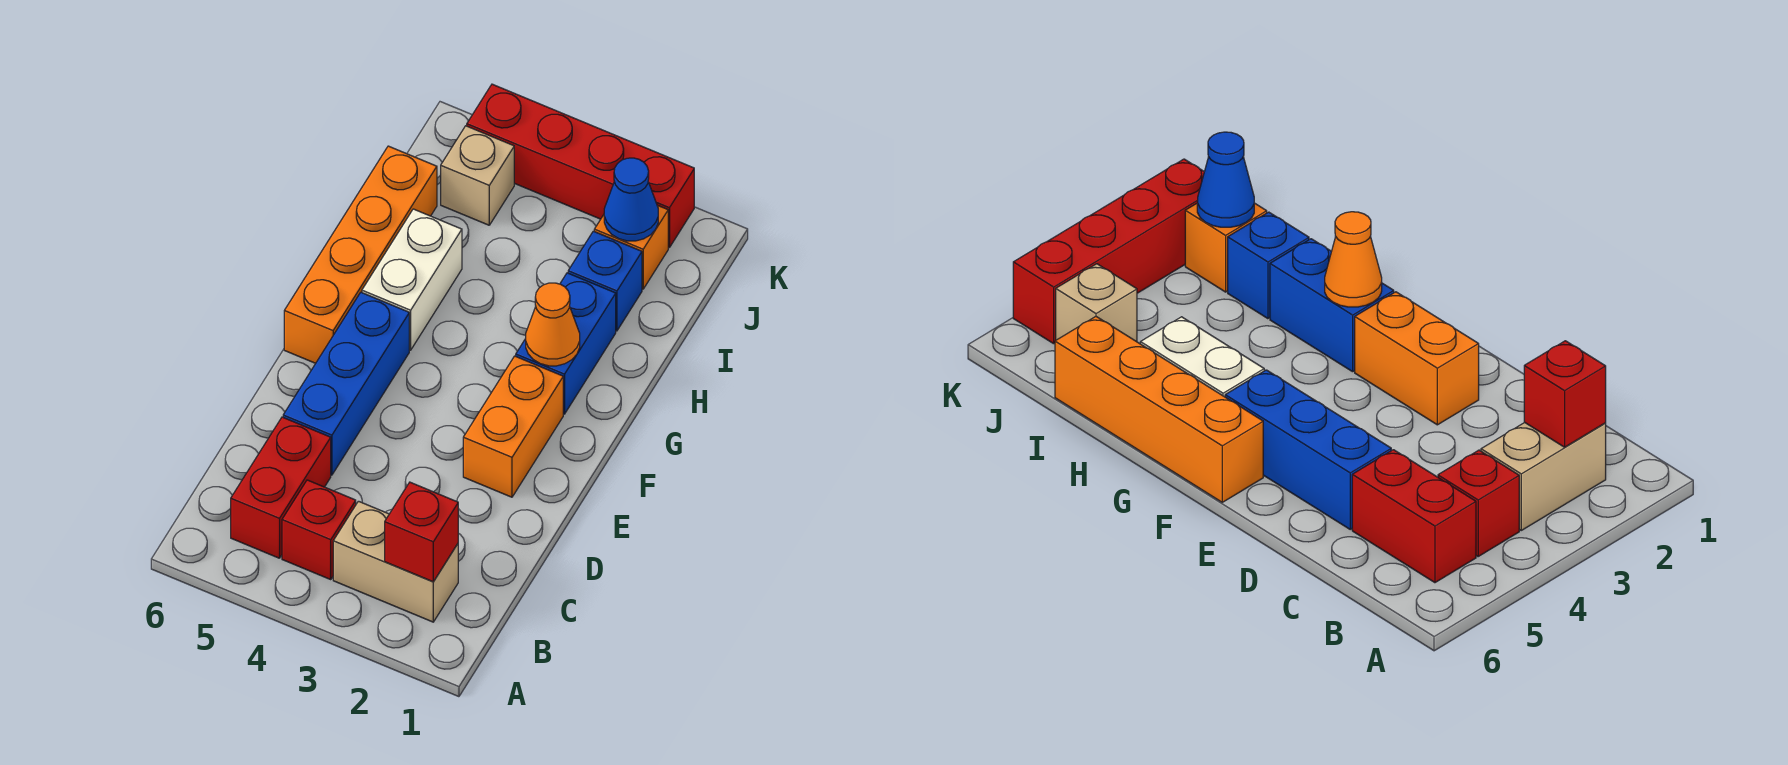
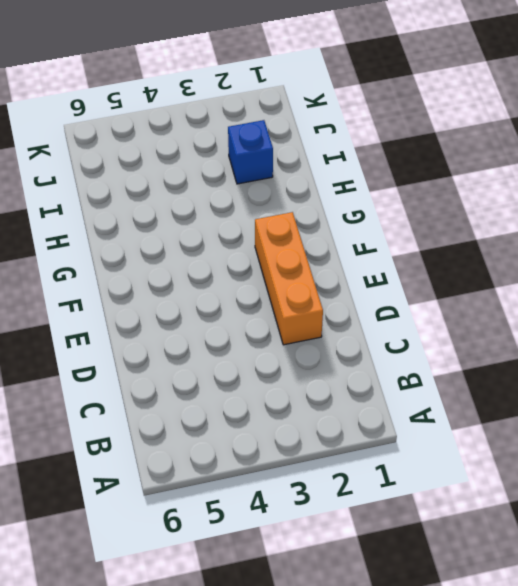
orange 1x3 brick [255,212,323,345] -> orange 1x2 brick [463,356,563,497]
none -> tan 1x2 brick [333,501,458,622]
none -> red 1x1 brick [282,480,356,579]
none -> red 1x2 brick [231,417,331,558]

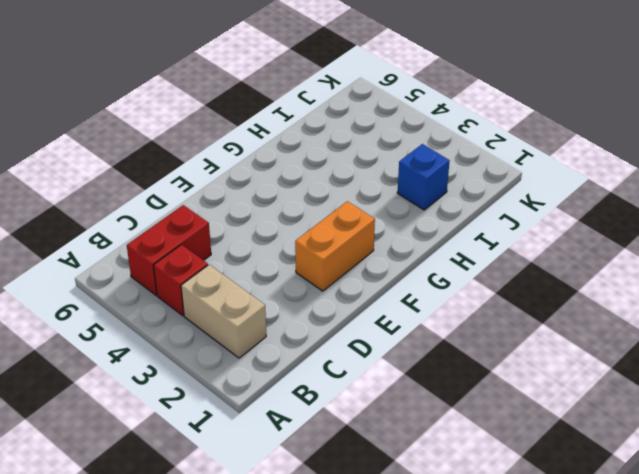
none -> blue 1x3 brick [283,292,409,475]
none -> orange 1x4 brick [284,146,437,363]
none -> blue 1x2 brick [516,273,616,414]

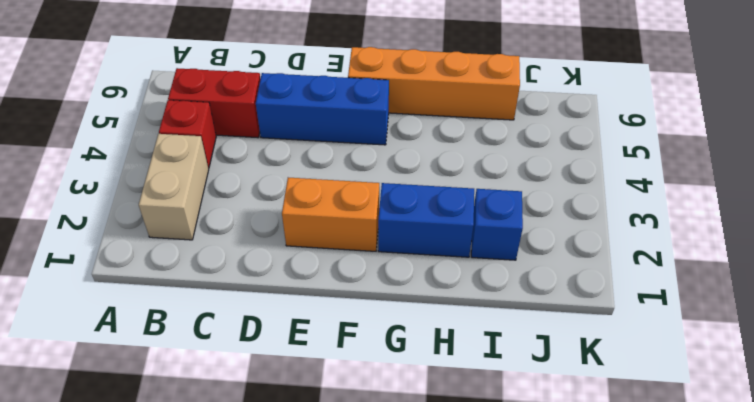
none -> white 1x2 brick [362,209,462,350]
none -> orange 1x1 brick [594,205,668,289]
none -> tan 1x1 brick [441,126,514,225]

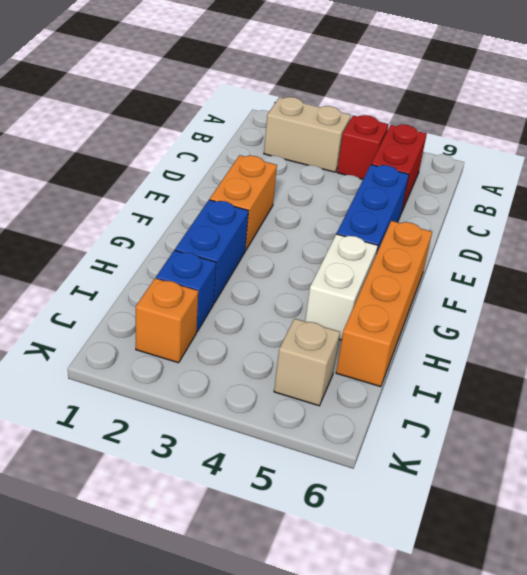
none -> red 1x4 brick [467,84,694,248]
none -> red 1x1 brick [385,482,458,582]
none -> orange 1x1 cone [526,283,580,366]

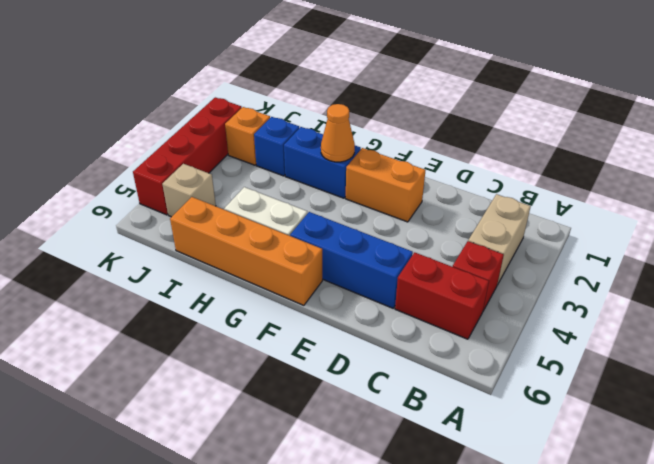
none -> red 1x1 brick [385,482,458,582]
none -> blue 1x1 cone [604,158,658,241]

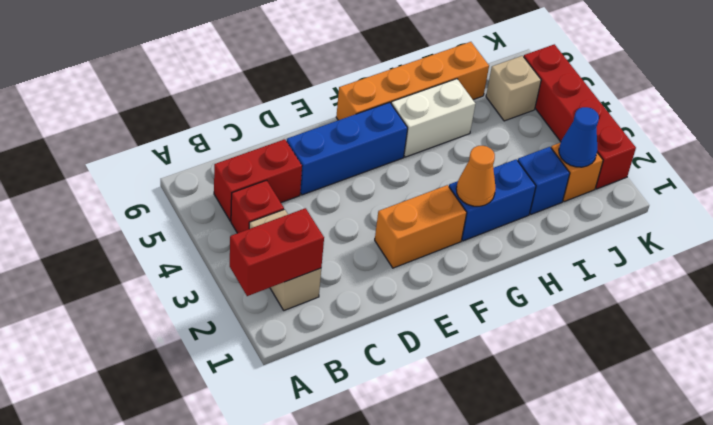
red 1x2 brick [230,208,324,296] -> red 1x1 brick [385,482,458,582]

